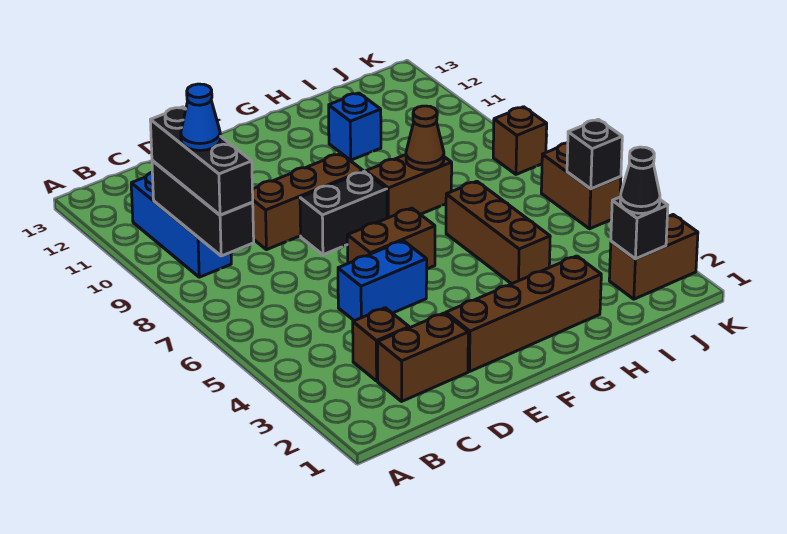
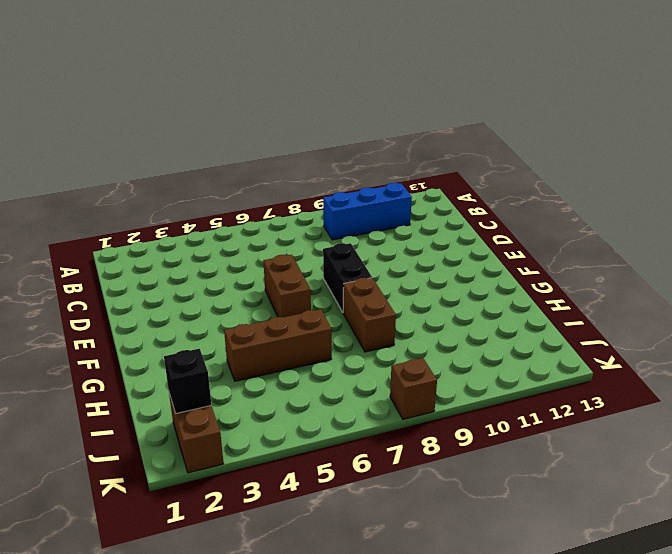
none -> brown 1x2 brick [378,313,468,401]
none -> brown 1x1 brick [353,308,409,381]
none -> blue 1x2 brick [338,241,427,321]

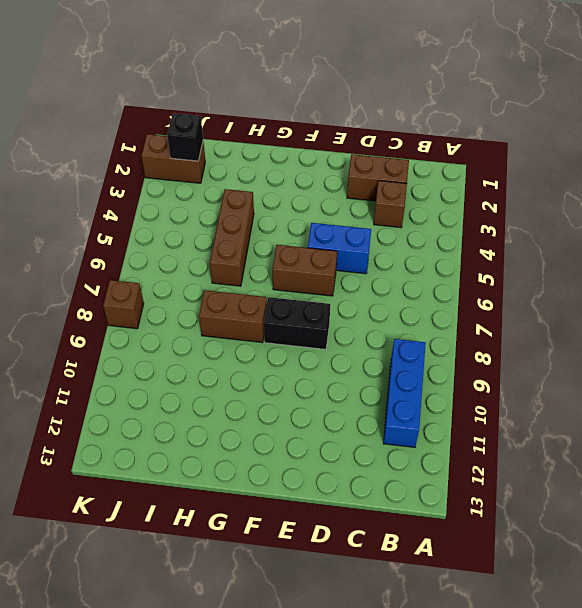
none -> brown 1x3 brick [252,154,363,250]
none -> brown 1x4 brick [446,256,601,372]
none -> blue 1x1 brick [329,93,381,160]

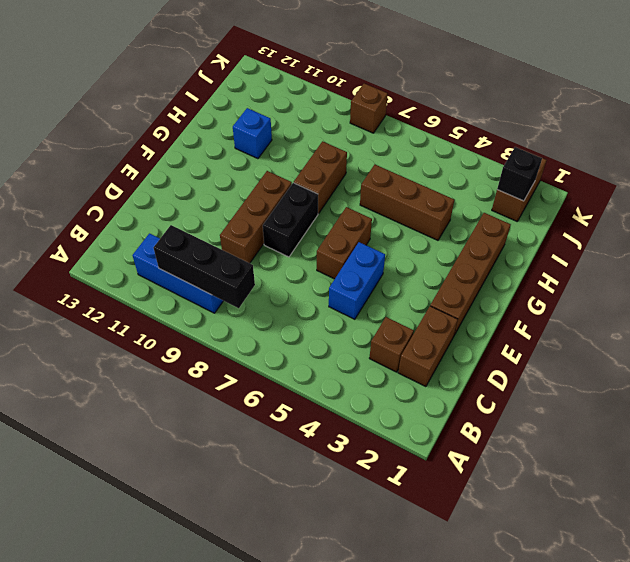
none -> brown 1x2 brick [541,143,621,229]
none -> brown 1x1 cone [406,106,444,170]
none -> black 1x1 brick [567,119,622,189]

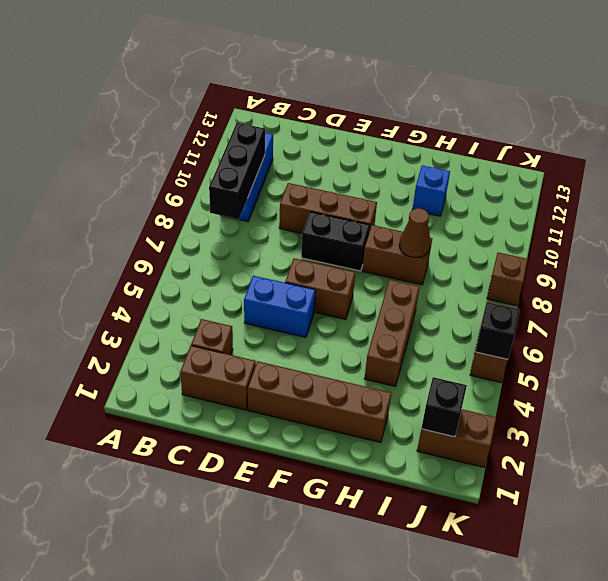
none -> black 1x3 brick [150,107,253,215]
none -> black 1x1 cone [620,147,660,213]
none -> blue 1x1 cone [181,84,220,151]

